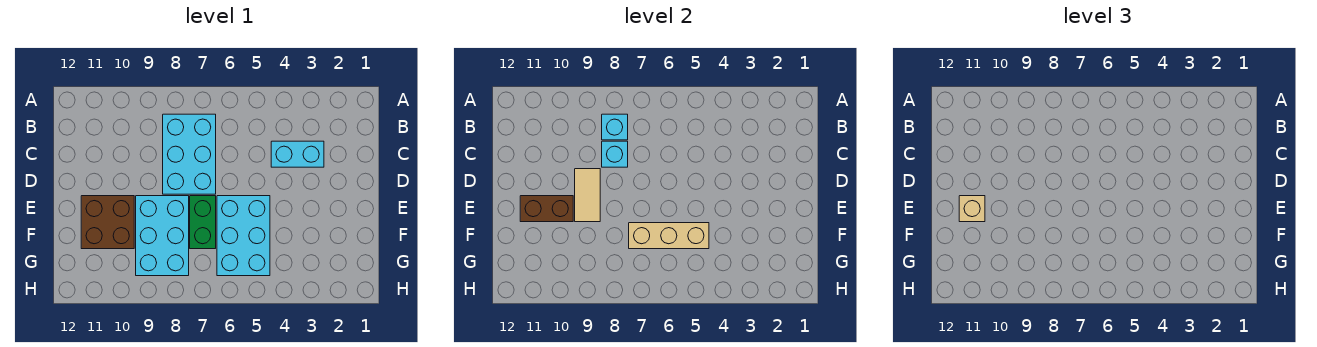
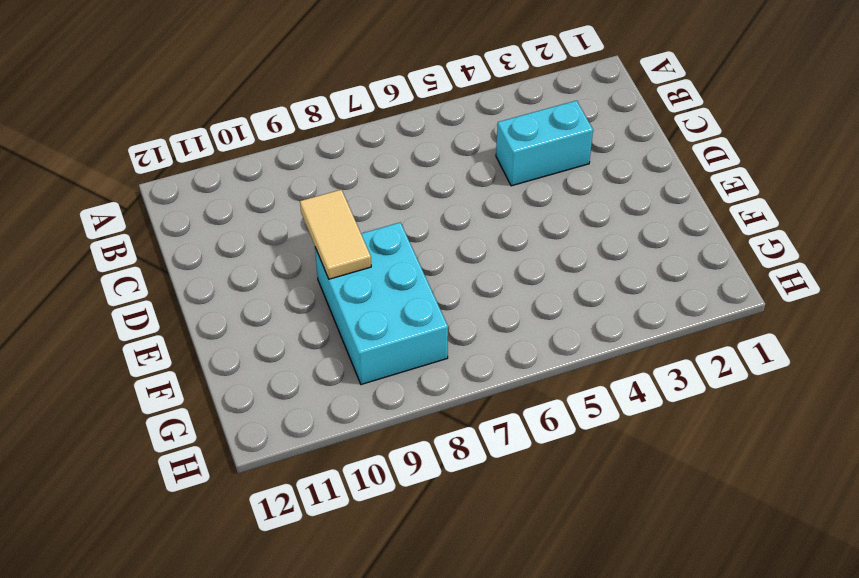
none -> cyan 2x3 brick [163,114,216,194]
none -> cyan 2x3 brick [217,196,270,276]
none -> green 1x2 brick [190,196,216,249]

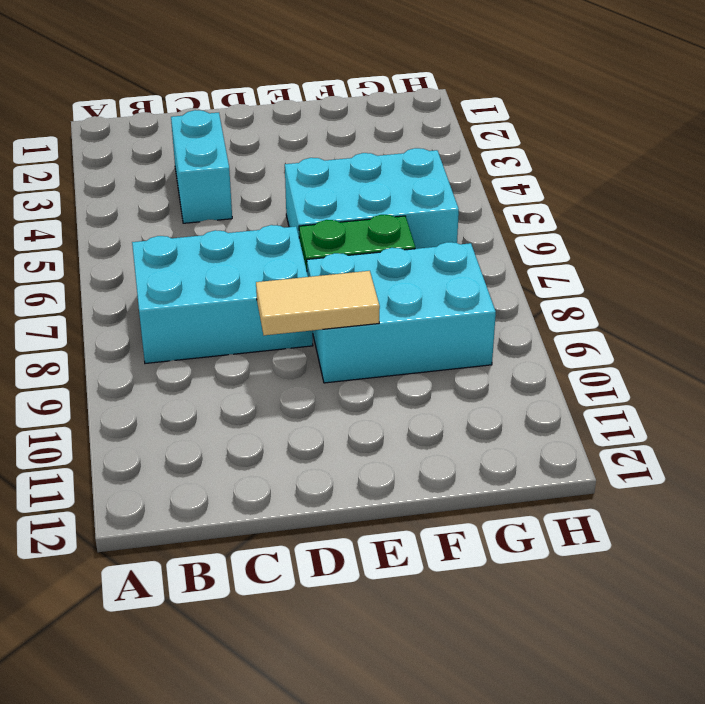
none -> brown 2x2 brick [81,196,134,249]
none -> cyan 1x1 brick [602,114,628,140]
none -> cyan 1x1 brick [602,141,628,167]

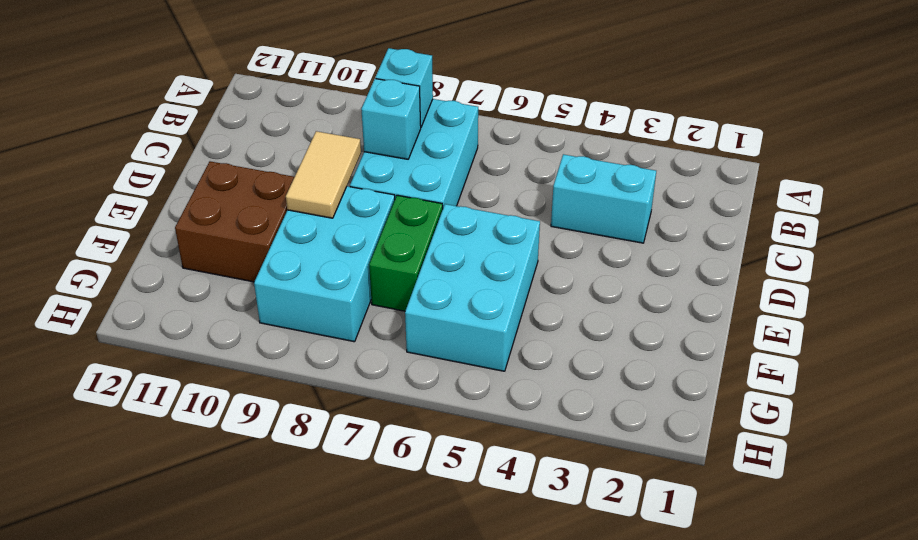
none -> brown 1x2 brick [520,196,573,222]
none -> tan 1x3 brick [629,223,709,249]
none -> tan 1x1 brick [959,196,985,222]

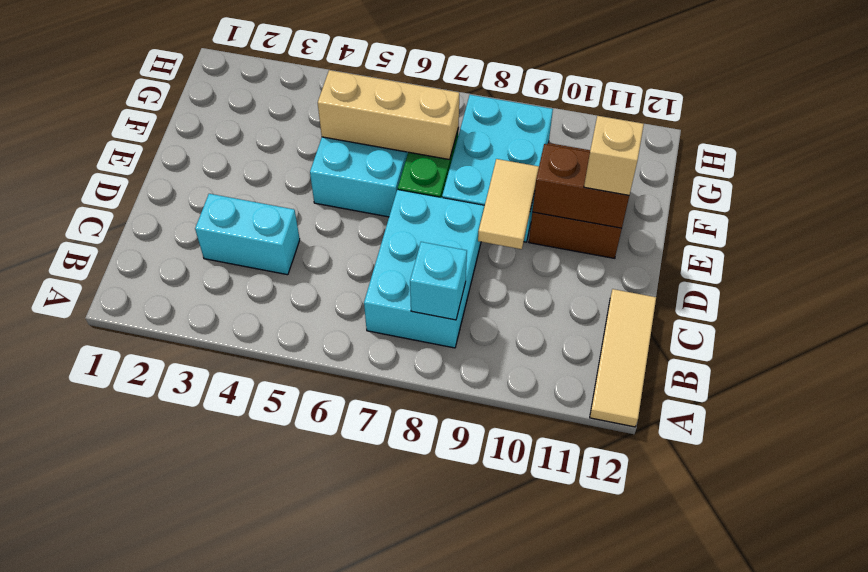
tan 1x3 tile [590,289,656,427] -> none
none -> cyan 1x1 brick [602,141,628,167]

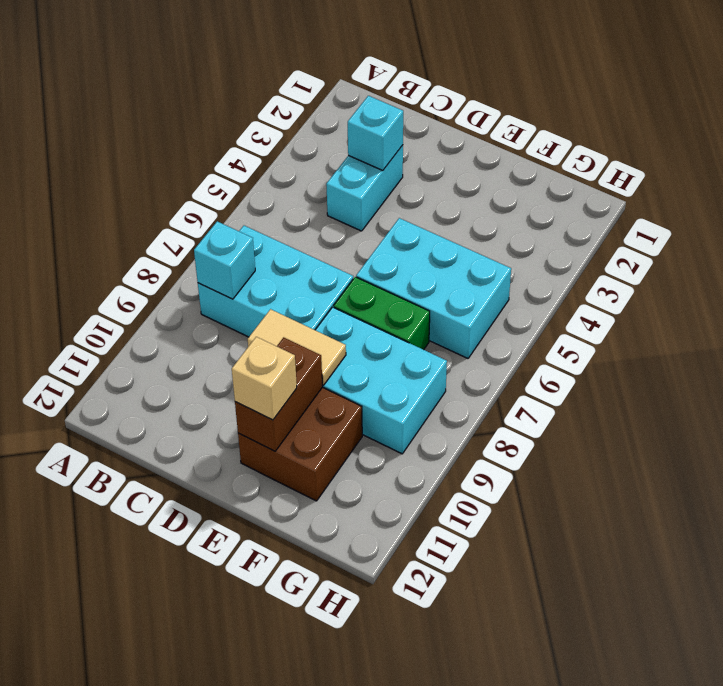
cyan 1x1 brick [348,96,403,171] -> cyan 1x1 brick moved to [602,141,628,167]
none -> tan 1x3 brick [629,223,709,249]

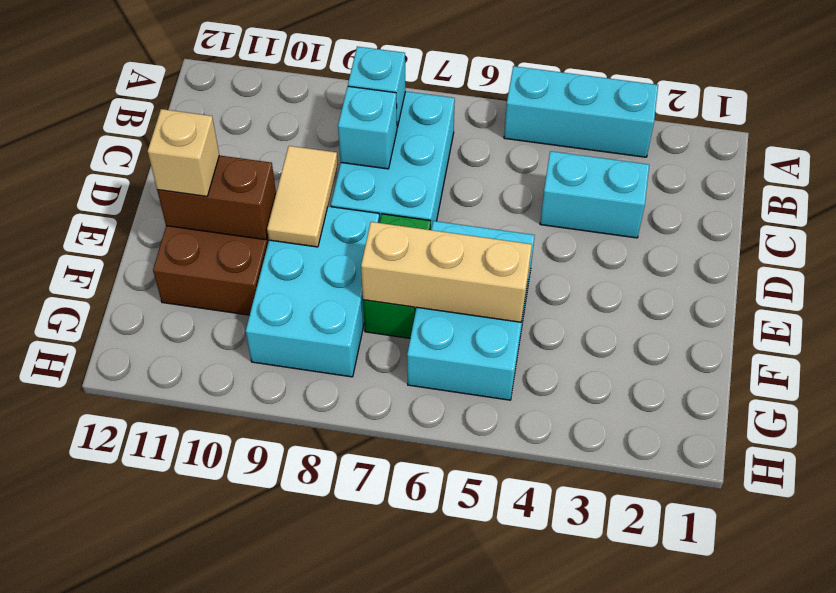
cyan 1x3 brick [504,66,658,157] -> none

